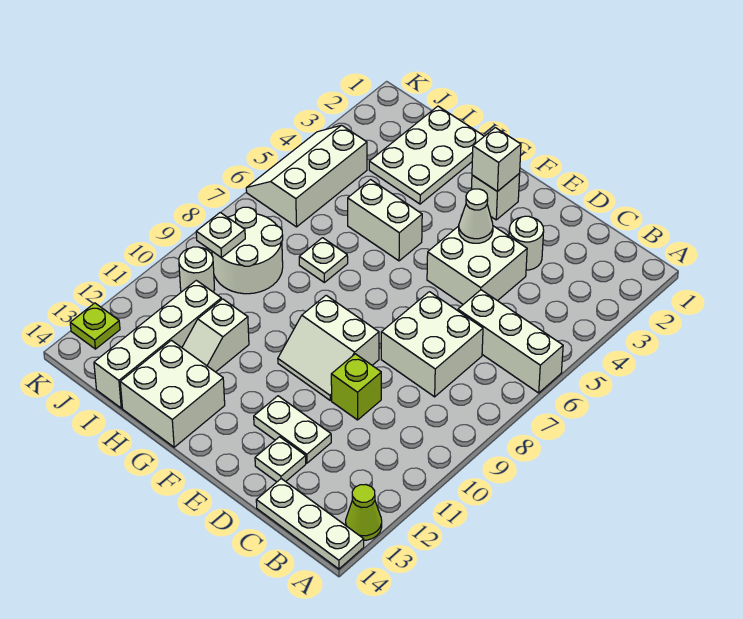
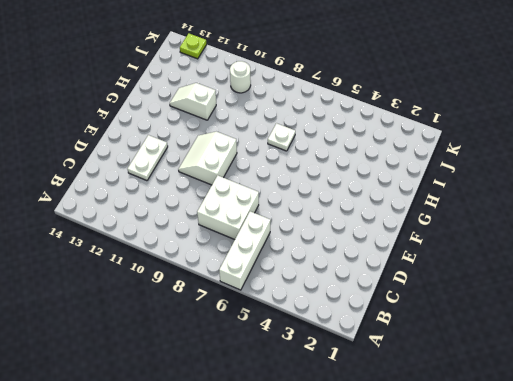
none -> lime 1x1 cone [346,485,382,540]
none -> white 1x3 plate [256,479,364,569]
none -> white 1x1 round brick [509,216,544,270]

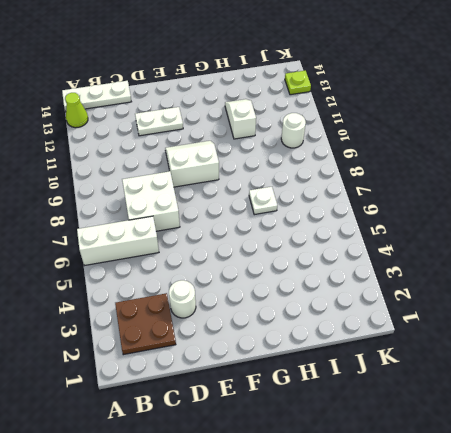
brown 2x2 plate [115,293,176,355] -> none
none -> white 2x2 brick [427,226,527,304]
none -> lime 1x1 brick [331,354,381,420]
none -> white 1x1 plate [255,437,306,482]

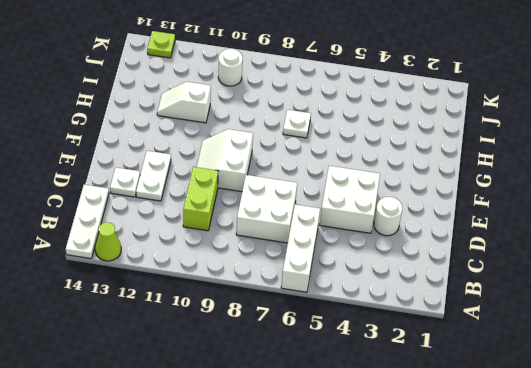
lime 1x2 brick [183,167,218,231] -> lime 1x1 brick [331,354,381,420]
none -> white 1x1 brick [471,173,520,220]
none -> white 1x2 brick [348,180,422,261]
none -> white 2x2 brick [120,340,225,447]

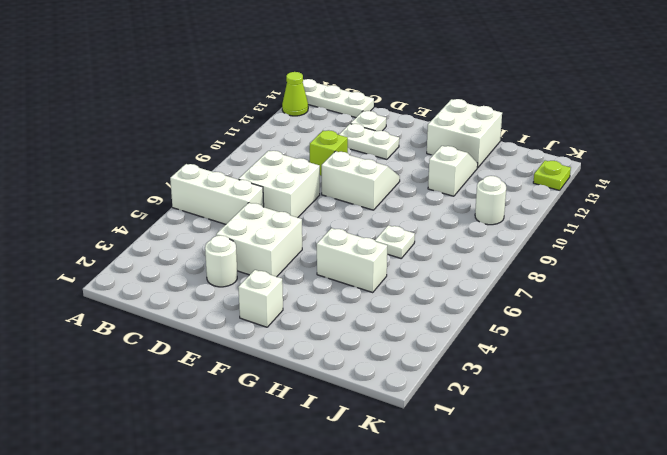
none -> white 2x3 plate [369,106,484,204]
none -> white 2x2 round brick [212,207,283,294]
none -> white 1x4 brick [94,280,221,408]

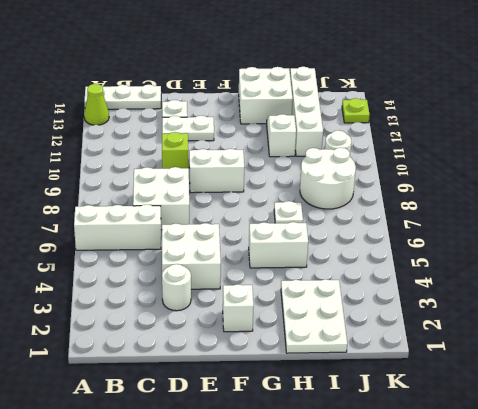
none -> white 2x3 slope [246,125,367,227]
none -> white 1x1 cone [459,189,493,243]
none -> white 1x1 brick [472,128,521,191]

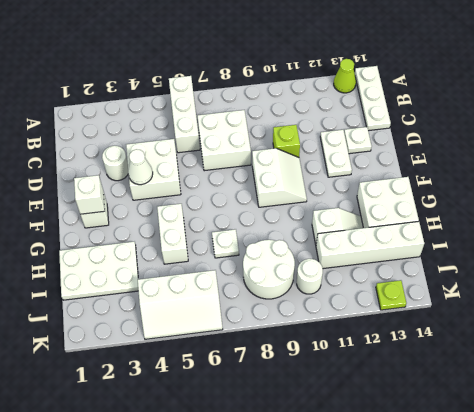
none -> white 1x1 plate [196,213,245,258]

